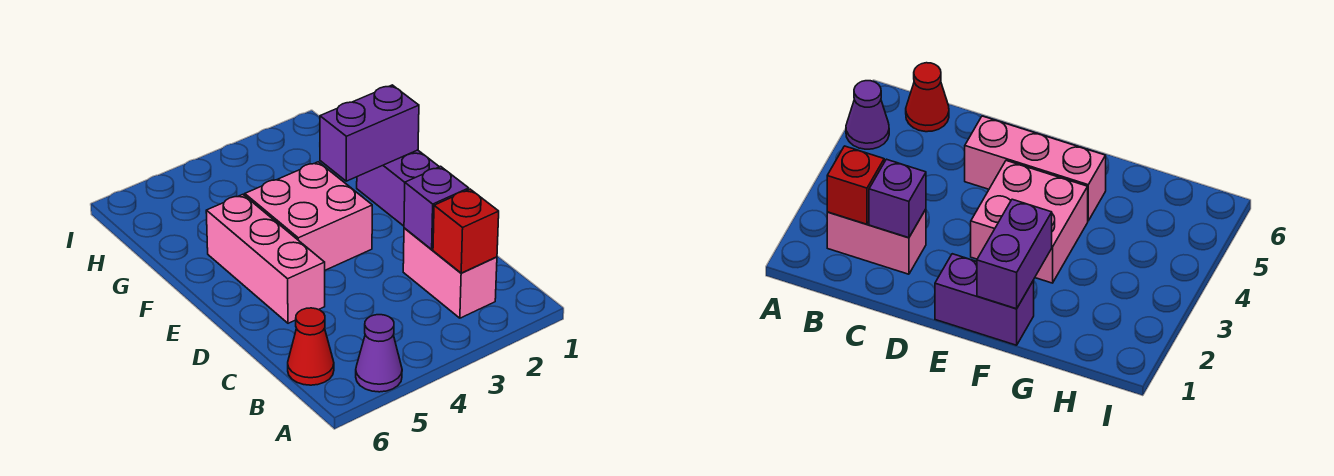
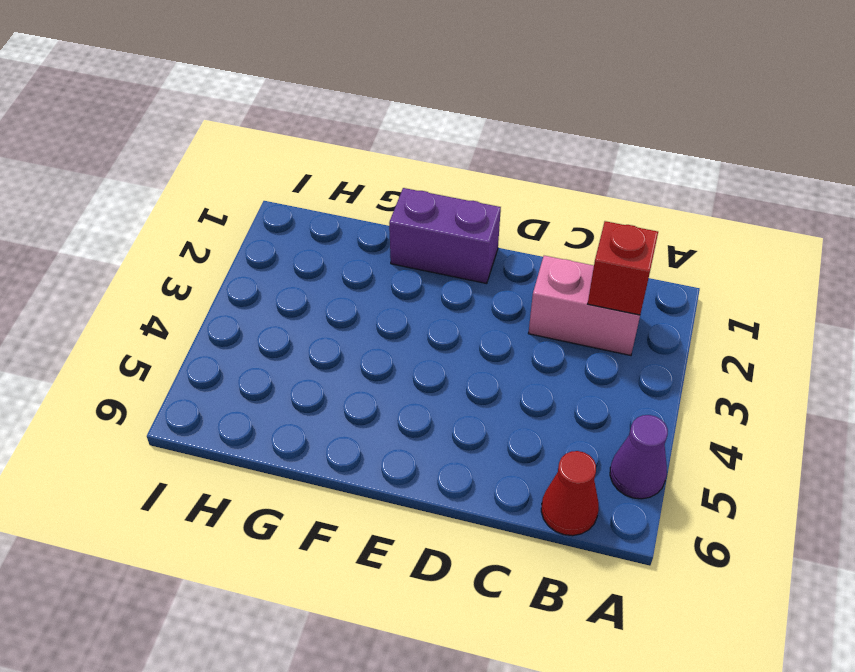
none -> pink 1x3 brick [206,195,325,323]
none -> pink 2x2 brick [245,162,372,270]

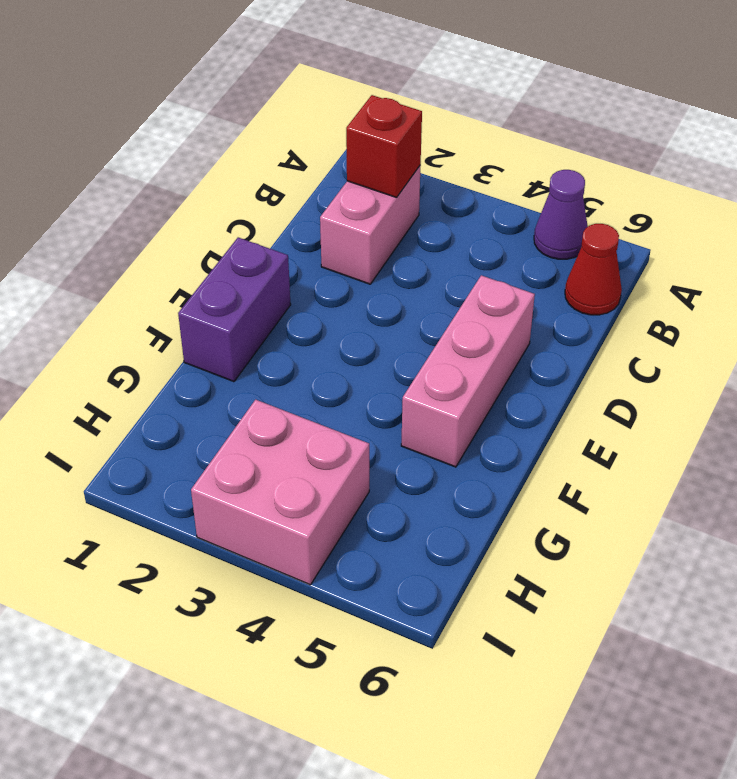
pink 2x2 brick [191,400,369,585] -> pink 2x2 brick moved to [245,162,372,270]
none -> purple 1x1 brick [404,166,469,250]
none -> purple 1x2 brick [320,85,419,181]

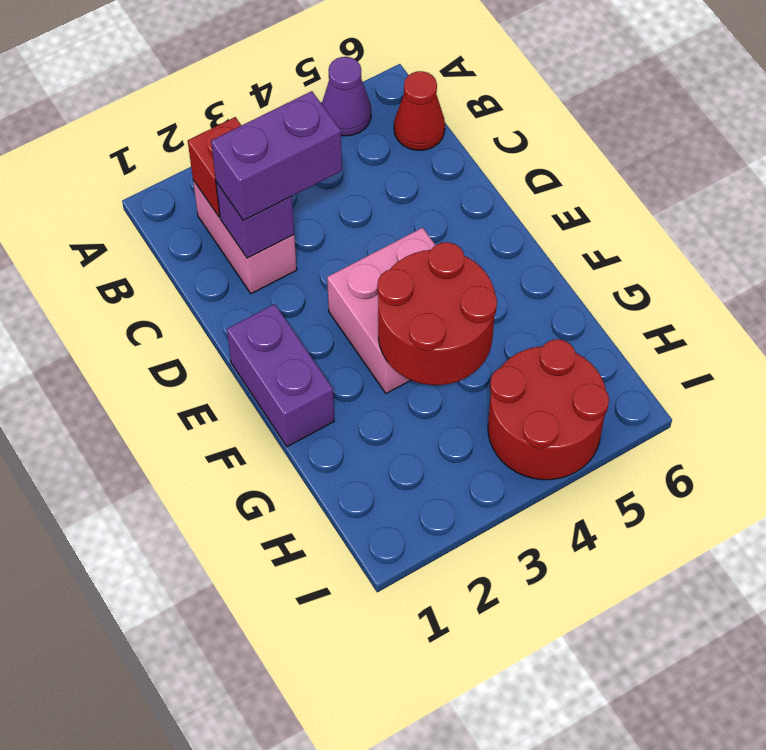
purple 1x2 brick [211,91,342,220] -> purple 1x2 brick moved to [320,85,419,181]
red 2x2 round brick [377,242,497,385] -> none
red 2x2 round brick [488,339,609,480] -> none
none -> pink 1x3 brick [206,195,325,323]

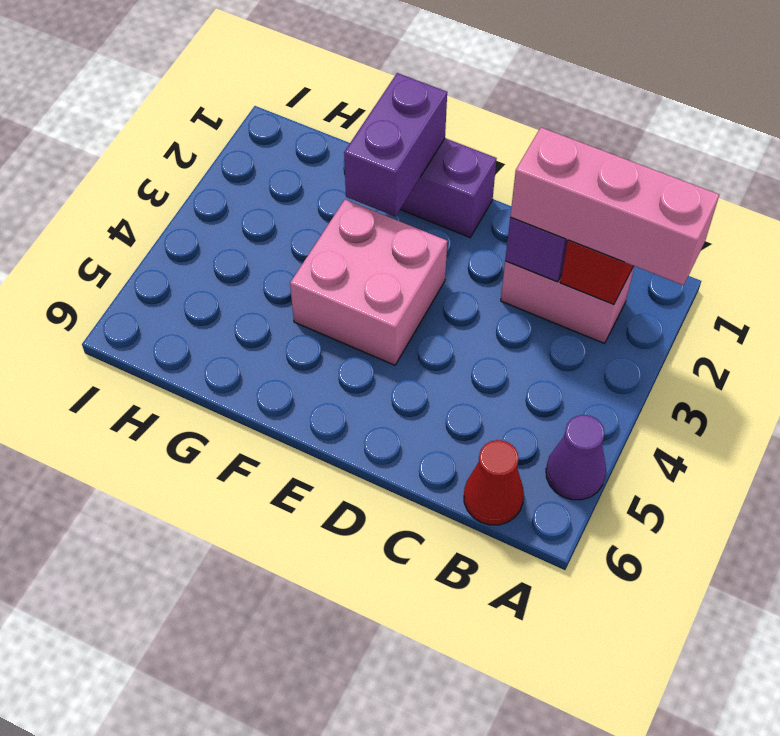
pink 1x3 brick [510,127,719,285] -> pink 1x3 brick moved to [206,195,325,323]

